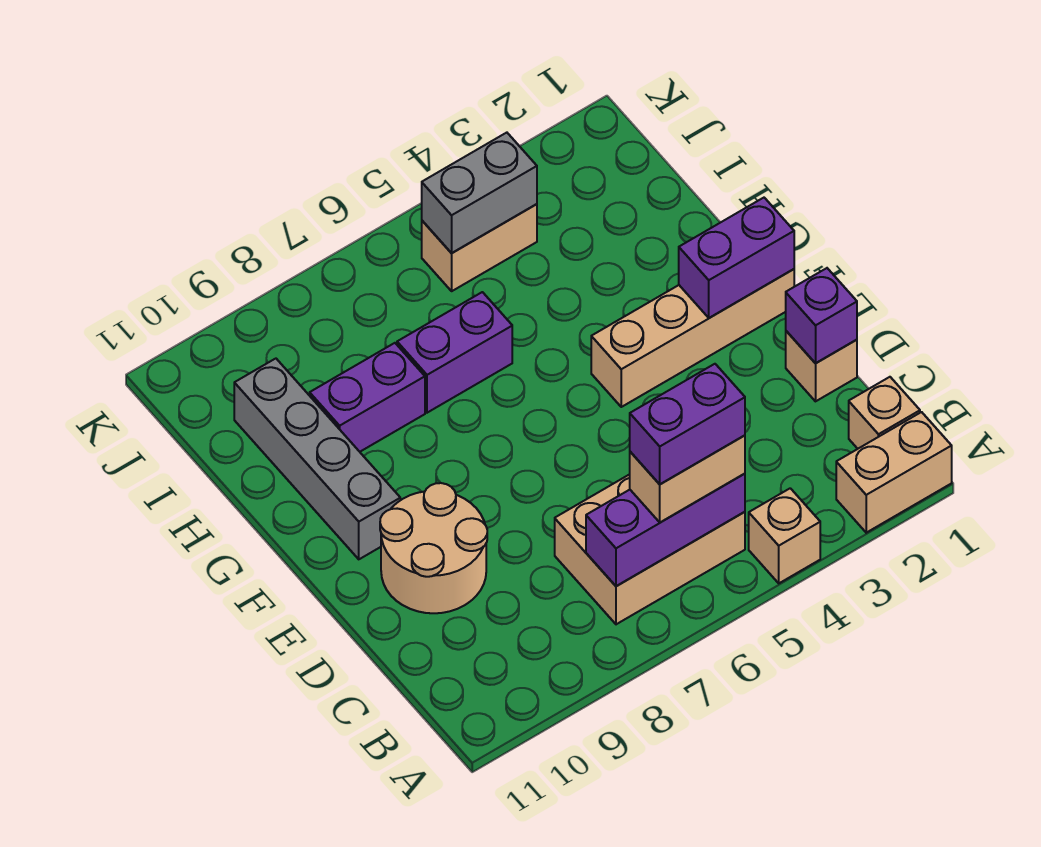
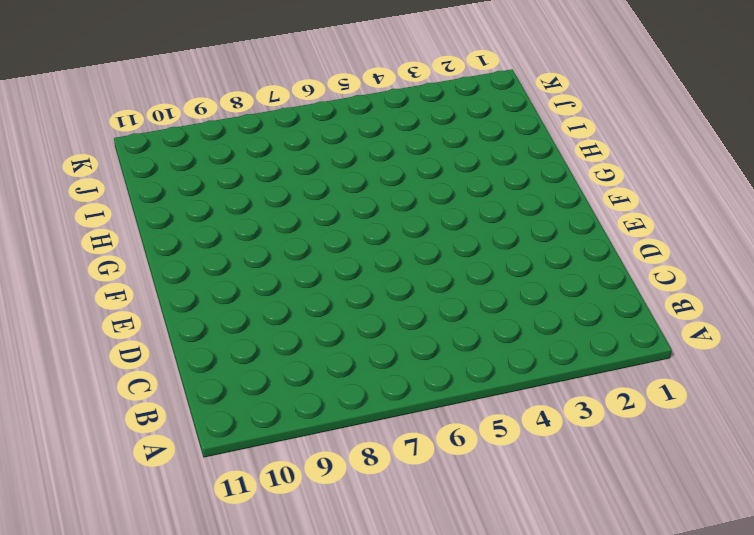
none -> tan 1x2 brick [836,412,952,533]
none -> tan 1x1 brick [749,488,820,583]
none -> tan 1x1 brick [849,377,920,449]

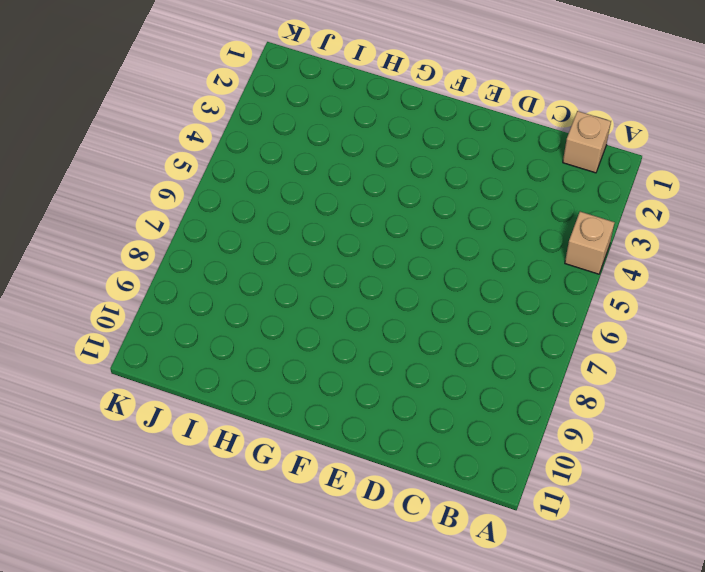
none -> tan 1x2 brick [836,412,952,533]
none -> tan 2x3 brick [555,474,745,624]
none -> tan 1x1 brick [786,331,857,401]

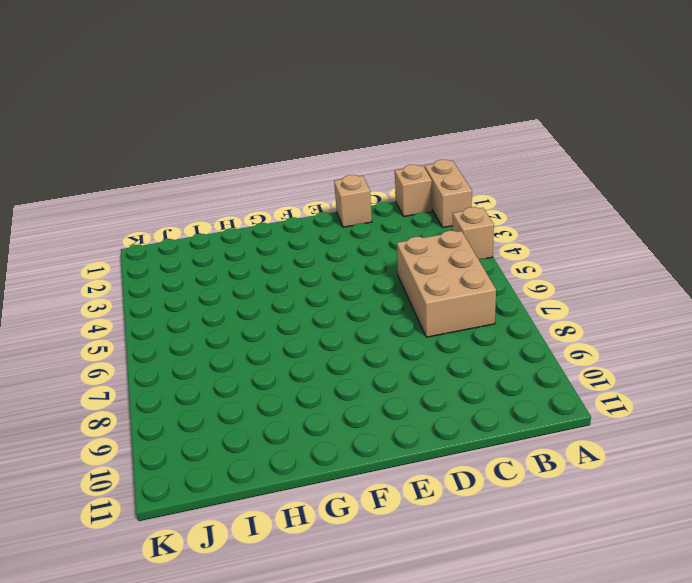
none -> tan 2x2 round brick [380,483,487,613]
none -> tan 1x4 brick [591,269,794,407]
none -> grey 1x4 brick [234,359,400,559]

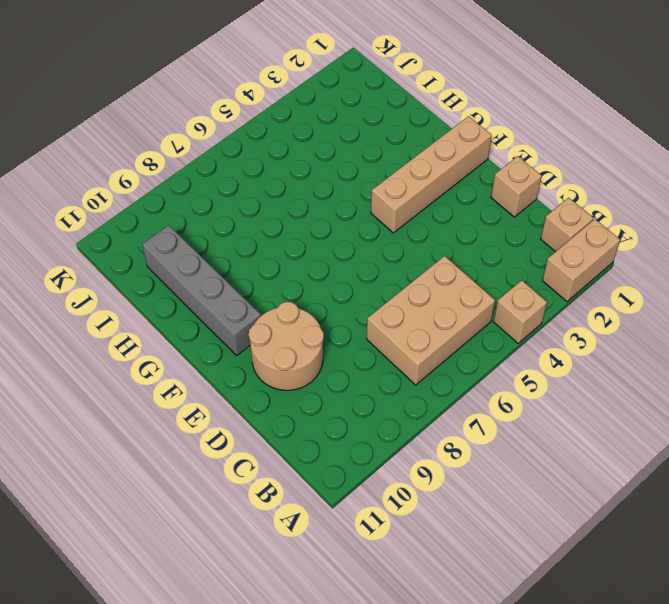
none -> purple 1x2 brick [397,292,512,413]
none -> purple 1x2 brick [310,343,425,452]
none -> tan 1x2 brick [422,204,537,291]

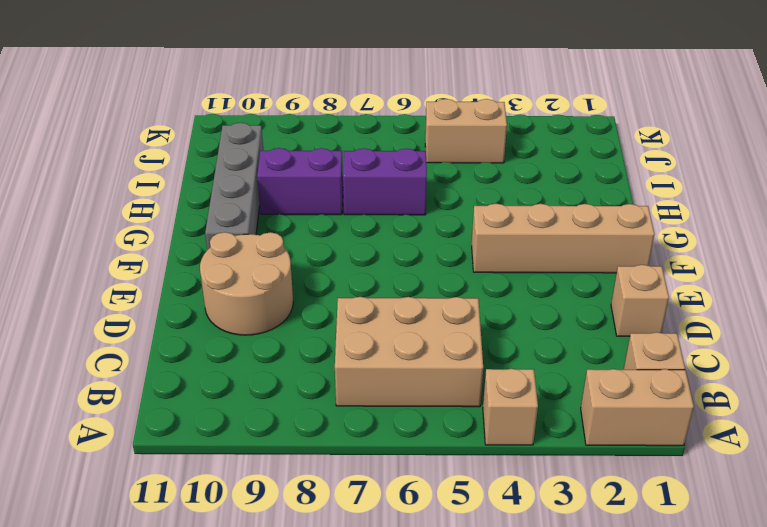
none -> purple 1x3 brick [586,474,745,586]
none -> purple 1x1 brick [786,268,857,363]
none -> purple 1x2 brick [679,198,794,318]

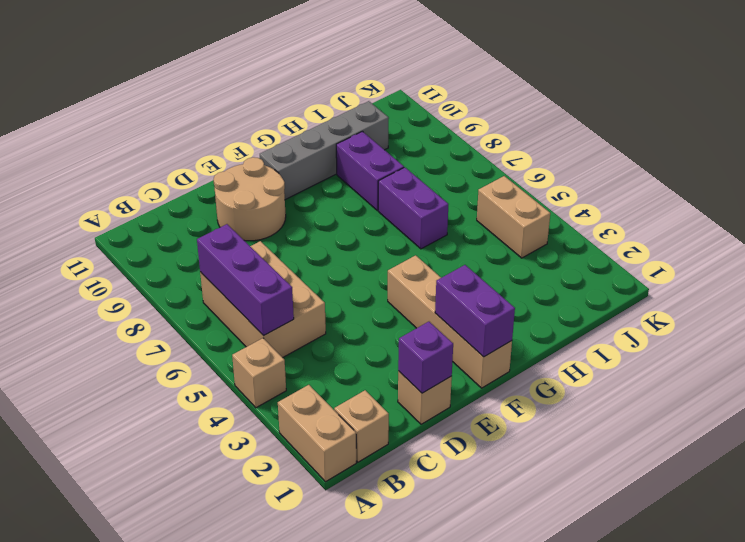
none -> grey 1x2 brick [422,133,537,253]
none -> tan 1x2 brick [630,435,745,522]
none -> purple 1x2 brick [630,364,745,484]

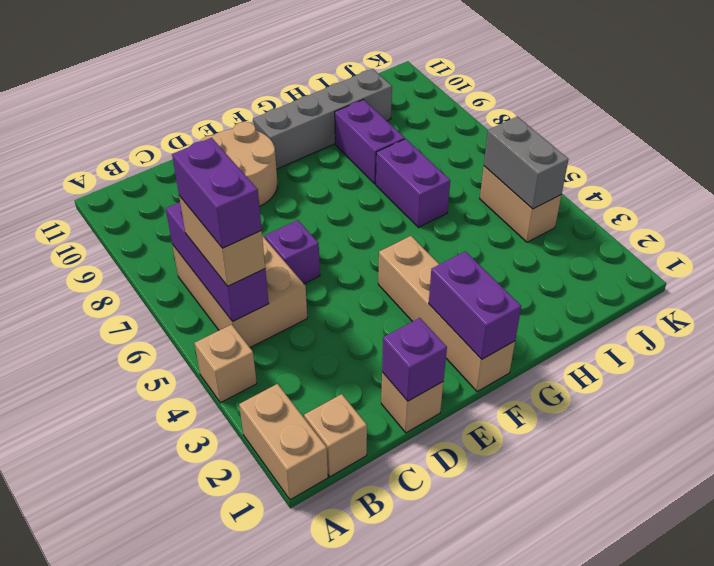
purple 1x1 brick [265,220,320,284] -> none

